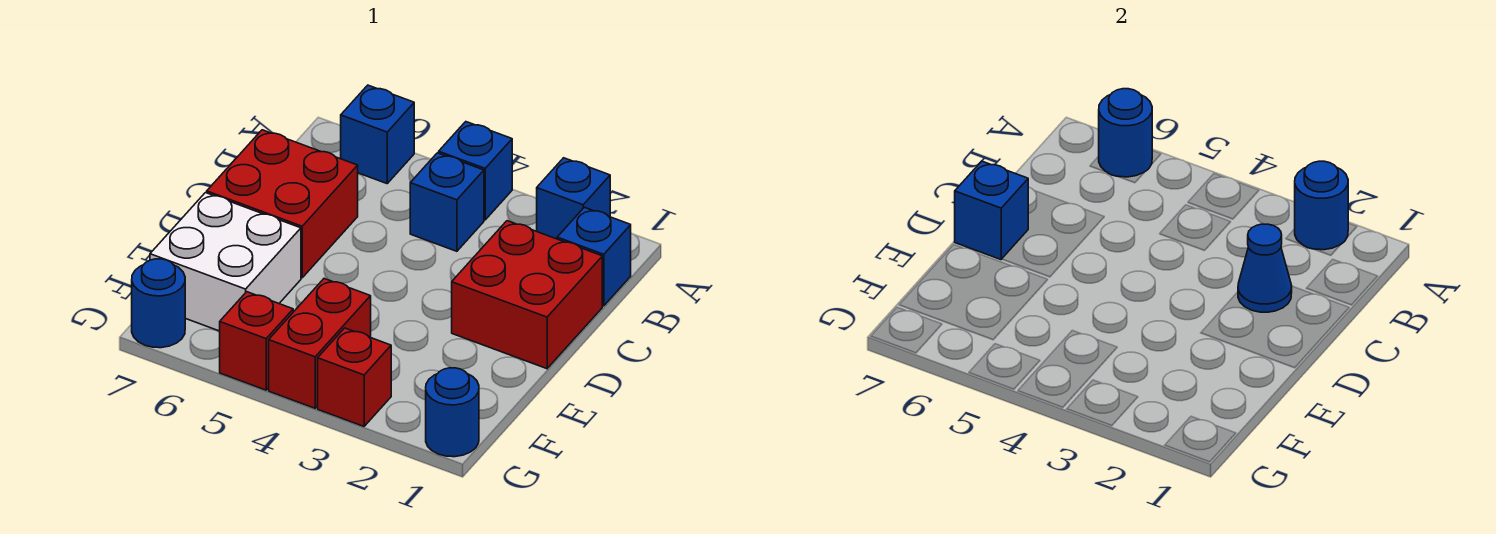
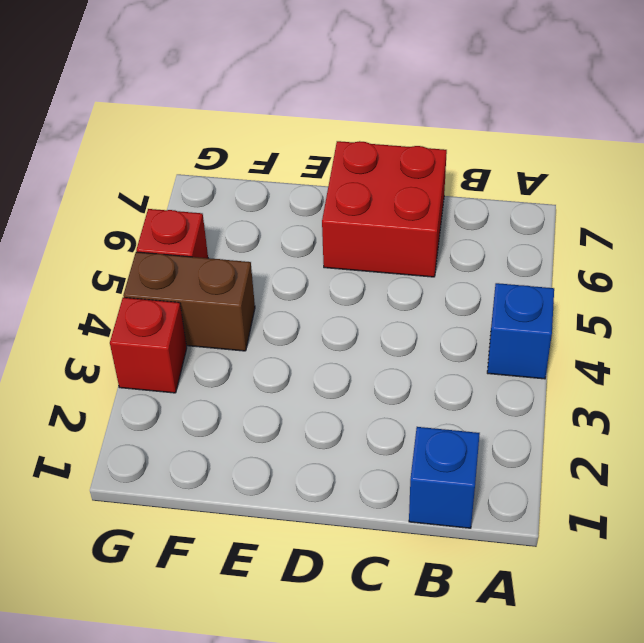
brown 1x2 brick [123,252,255,351] -> red 1x2 brick [269,279,371,408]
none -> blue 1x1 brick [536,158,610,239]
none -> blue 1x1 brick [341,85,414,184]
none -> blue 1x1 brick [410,153,484,251]

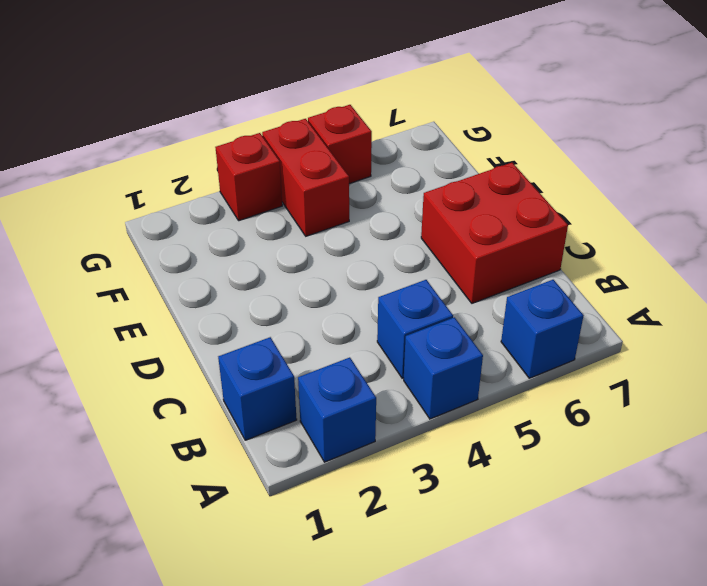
none -> red 2x2 brick [452,221,602,369]
none -> white 2x2 brick [150,193,301,331]
none -> blue 1x1 round brick [426,368,479,457]

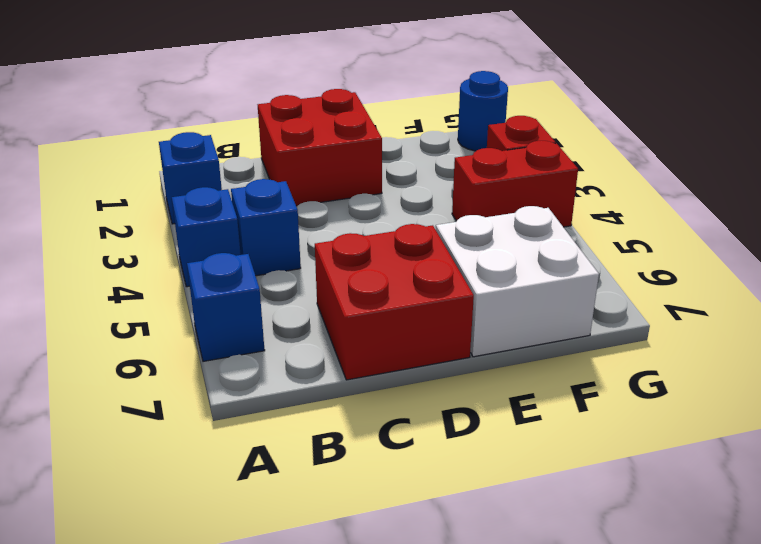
none -> blue 1x1 brick [557,207,631,306]
none -> red 1x1 brick [220,292,293,390]
none -> blue 1x1 round brick [132,259,185,348]

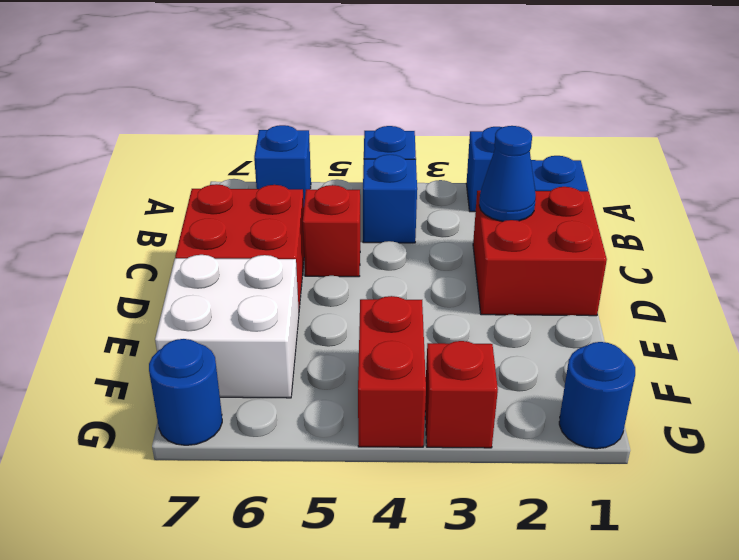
red 1x1 brick [303,185,360,277] -> red 1x1 brick moved to [220,292,293,390]
none -> blue 1x1 round brick [1295,161,1348,250]
none -> blue 1x1 round brick [1099,89,1152,177]
none -> blue 1x1 brick [955,161,1028,260]

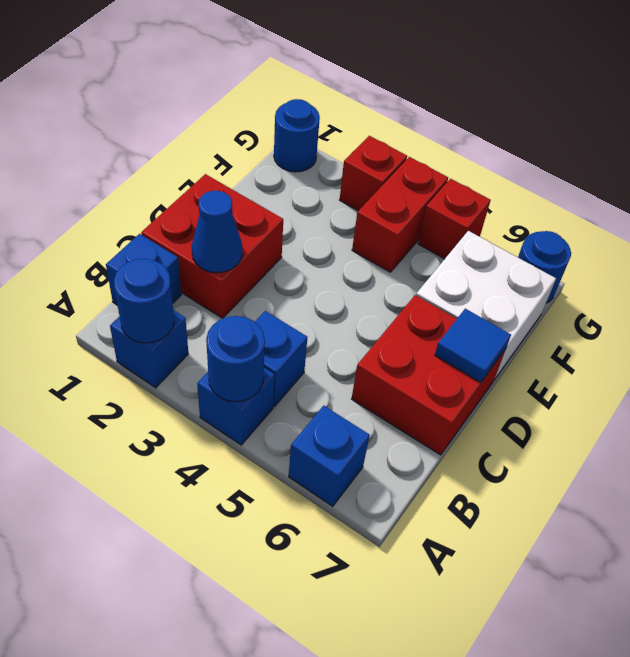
blue 1x1 round brick [206,316,265,402] -> blue 1x1 round brick moved to [1099,89,1152,177]
blue 1x1 tile [435,309,511,382] -> blue 1x1 brick [955,161,1028,260]

